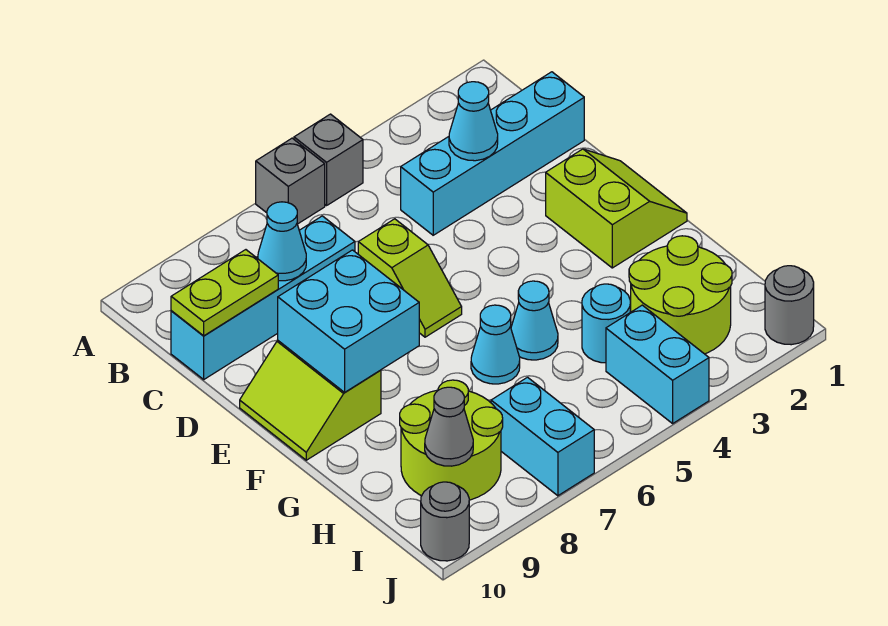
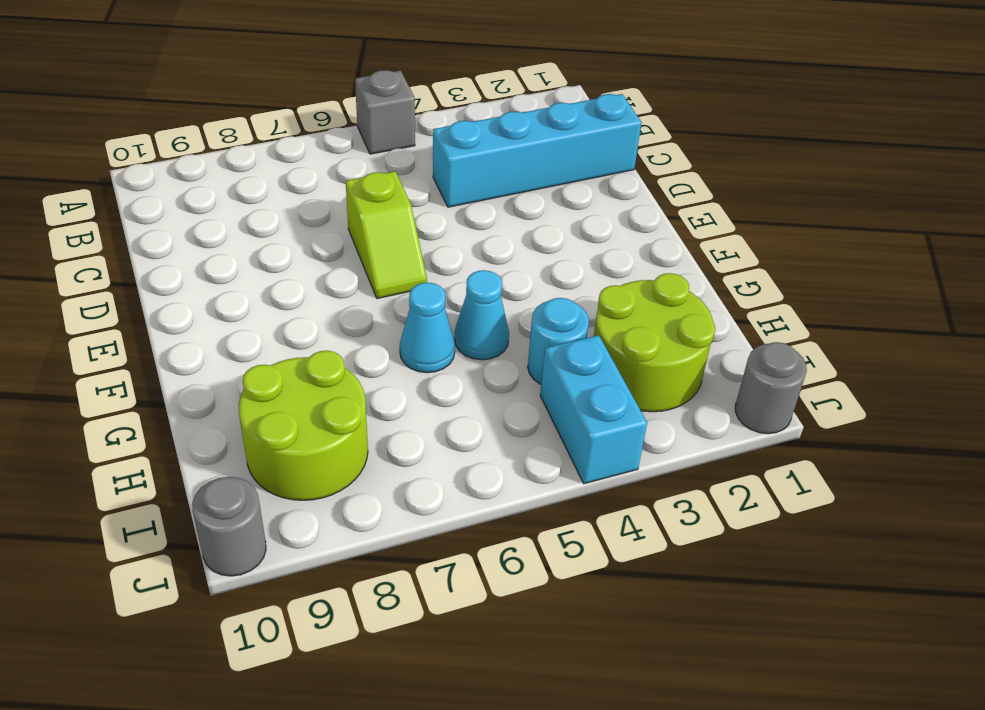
none -> grey 1x1 brick [256,138,325,224]
none -> cyan 1x4 brick [171,216,355,379]
none -> lime 2x2 slope [546,149,687,268]

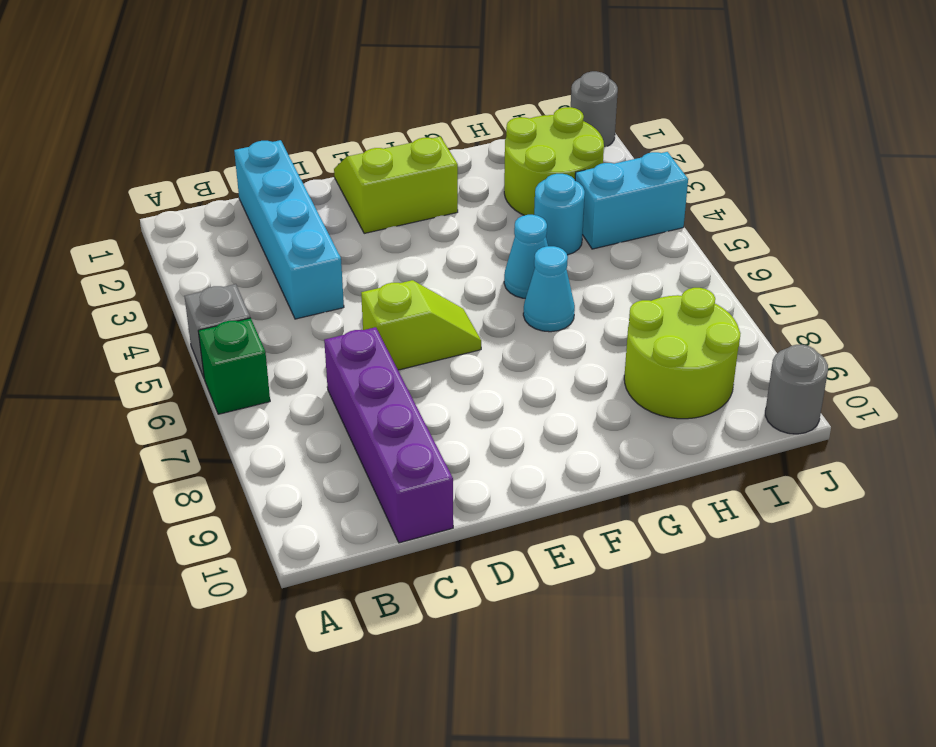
green 1x1 brick [198,318,270,414] -> grey 1x1 brick [256,138,325,224]
purple 1x4 brick [324,327,453,543] -> cyan 1x4 brick [171,216,355,379]
none -> lime 2x2 slope [240,341,381,460]
none -> cyan 1x2 brick [491,377,594,496]
none -> cyan 1x1 cone [449,82,498,161]

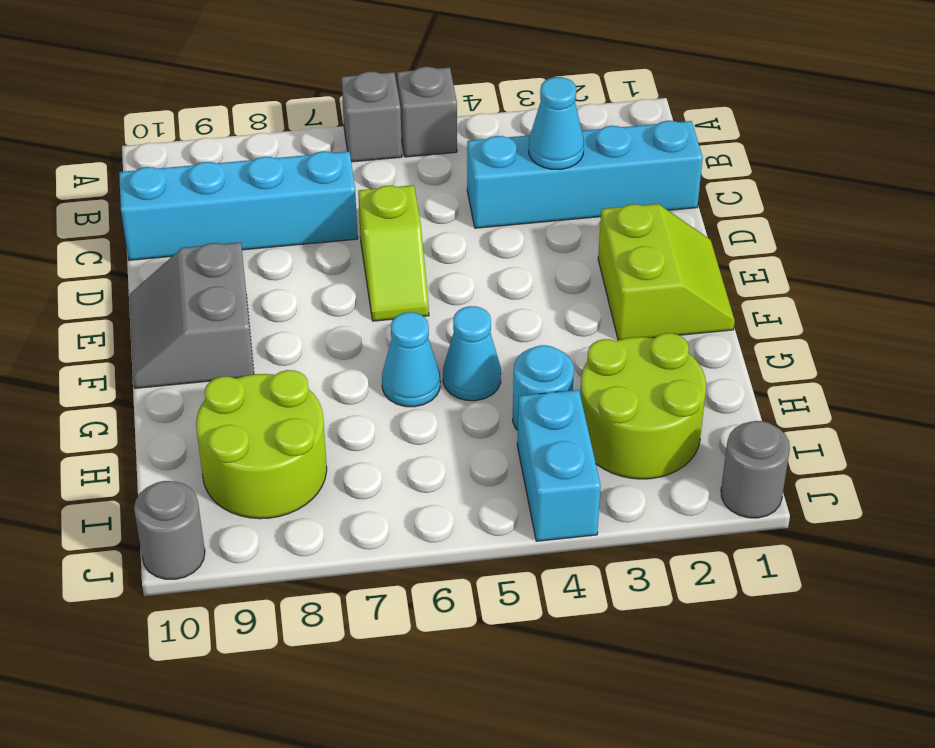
grey 2x2 slope [129,242,254,388] -> lime 2x2 slope [240,341,381,460]
none -> cyan 1x2 brick [491,377,594,496]
none -> cyan 1x1 cone [258,202,306,281]
none -> lime 1x2 plate [171,250,278,336]

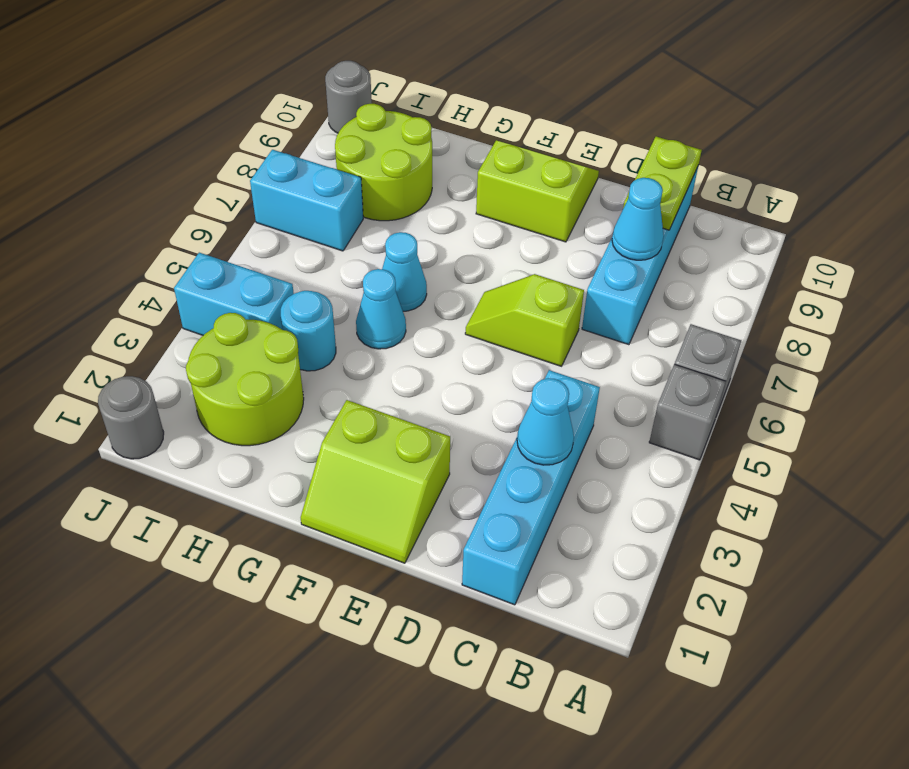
none -> cyan 2x2 brick [278,250,419,392]
none -> grey 1x1 cone [425,387,473,466]

